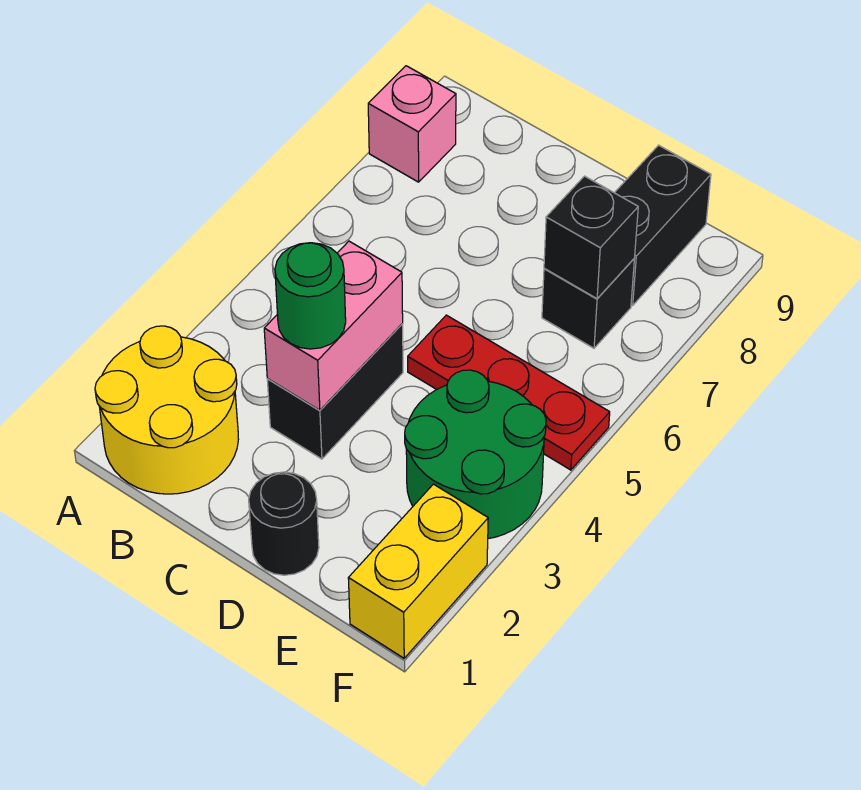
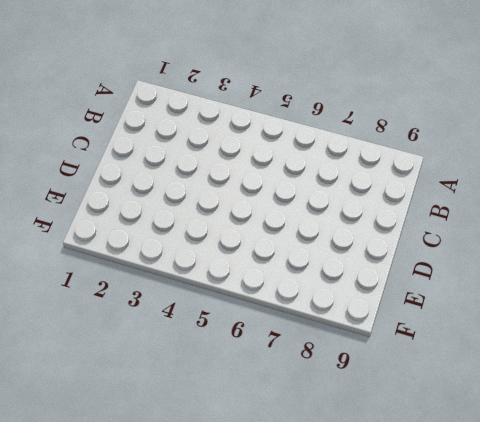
none -> yellow 2x2 round brick [95,326,238,494]
none -> pink 1x1 brick [368,66,456,182]
none -> black 1x2 brick [267,324,403,459]

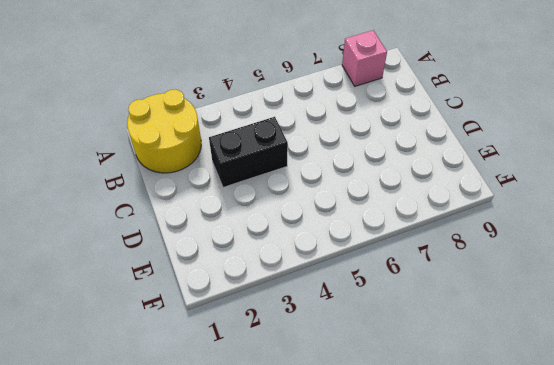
none -> black 1x1 round brick [249,472,319,575]
none -> red 1x3 plate [408,315,610,470]
none -> green 2x2 round brick [405,370,546,539]

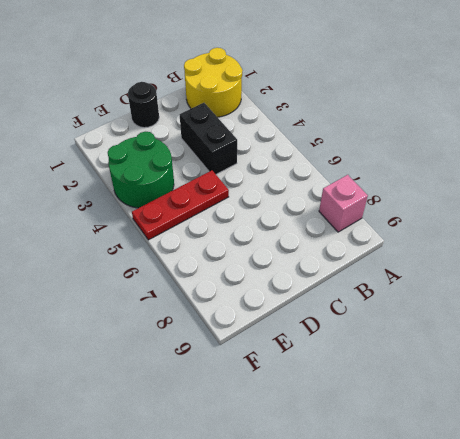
none -> black 1x1 brick [542,259,634,348]
none -> black 1x2 brick [615,145,711,305]
none -> yellow 1x2 brick [348,484,488,658]

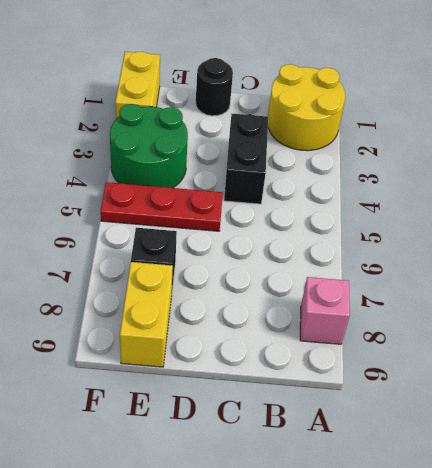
yellow 1x2 brick [120,262,173,367] -> black 1x2 brick [615,145,711,305]
none -> pink 1x2 brick [264,241,403,410]
none -> black 1x1 brick [544,176,638,299]
none -> green 1x1 round brick [275,243,346,349]

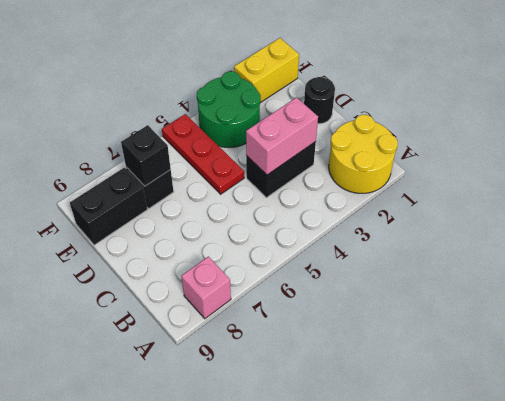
none -> green 1x1 round brick [275,243,346,349]

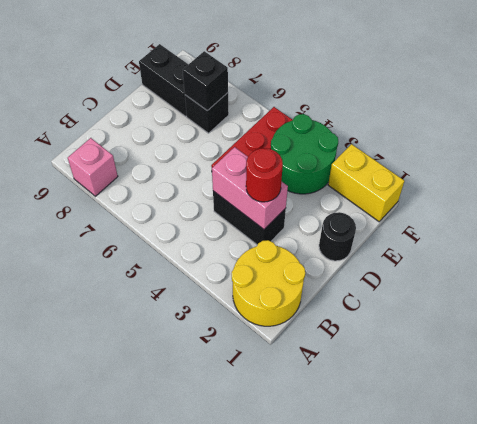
red 1x1 round brick [246,148,283,202] -> green 1x1 round brick [275,243,346,349]

